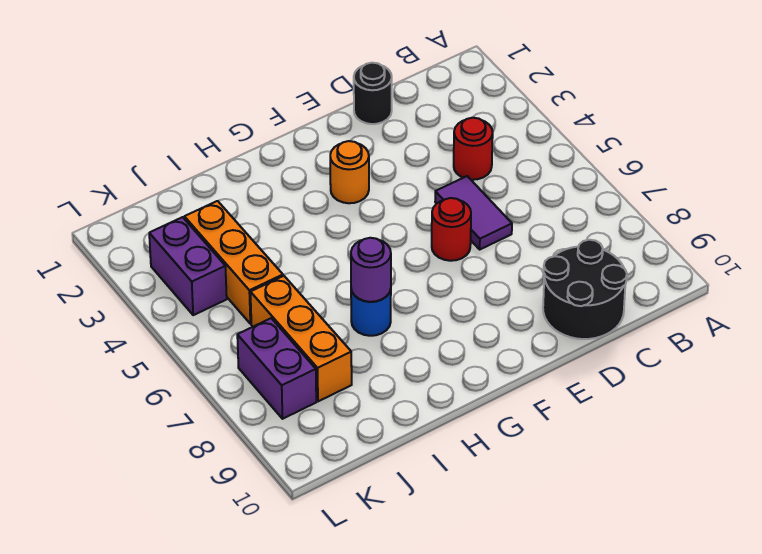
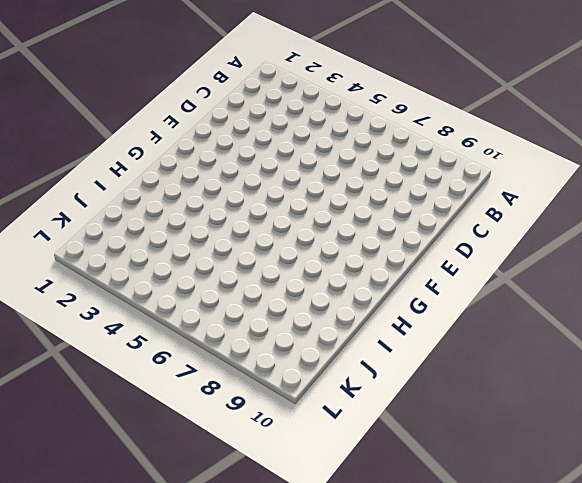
none -> red 1x1 round brick [454,118,493,180]
none -> black 2x2 round brick [543,240,627,339]
none -> black 1x1 round brick [354,63,392,124]

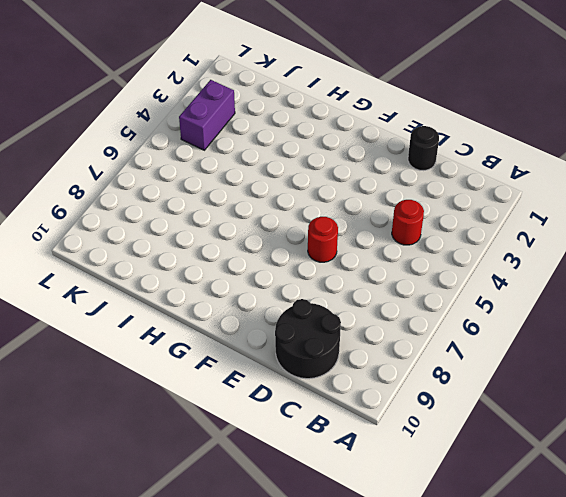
none -> purple 1x2 tile [435,176,512,249]
none -> orange 1x1 round brick [330,141,369,203]
none -> blue 1x1 round brick [351,289,391,336]

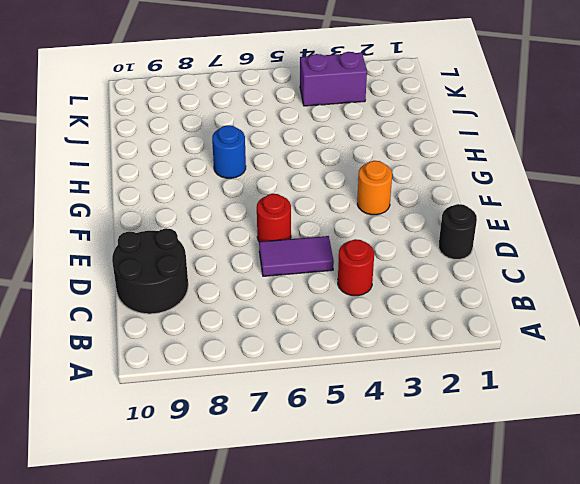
none -> orange 1x3 brick [184,201,283,324]
none -> orange 1x3 brick [251,276,352,401]
none -> purple 1x2 brick [237,318,316,419]

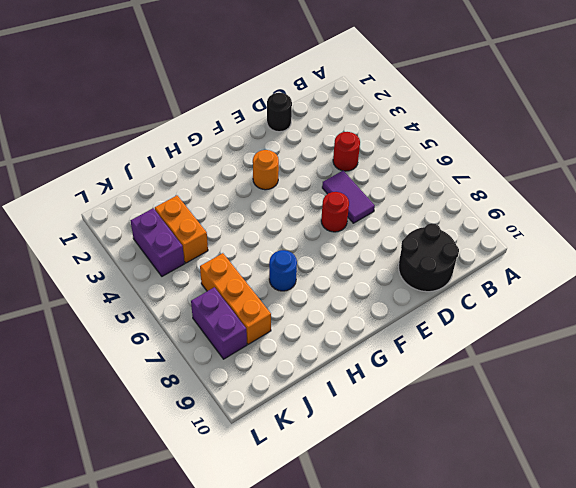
orange 1x2 brick [155,196,208,263] -> orange 1x3 brick [184,201,283,324]
none -> purple 1x1 round brick [351,238,391,302]

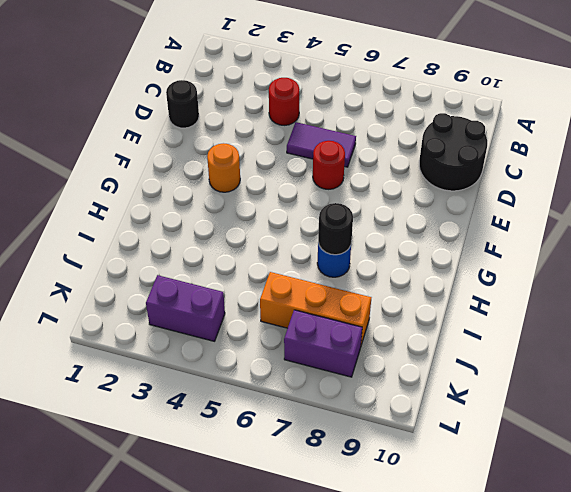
black 1x1 round brick [318,203,353,255] -> purple 1x1 round brick [351,238,391,302]
none -> orange 1x3 brick [184,201,283,324]

